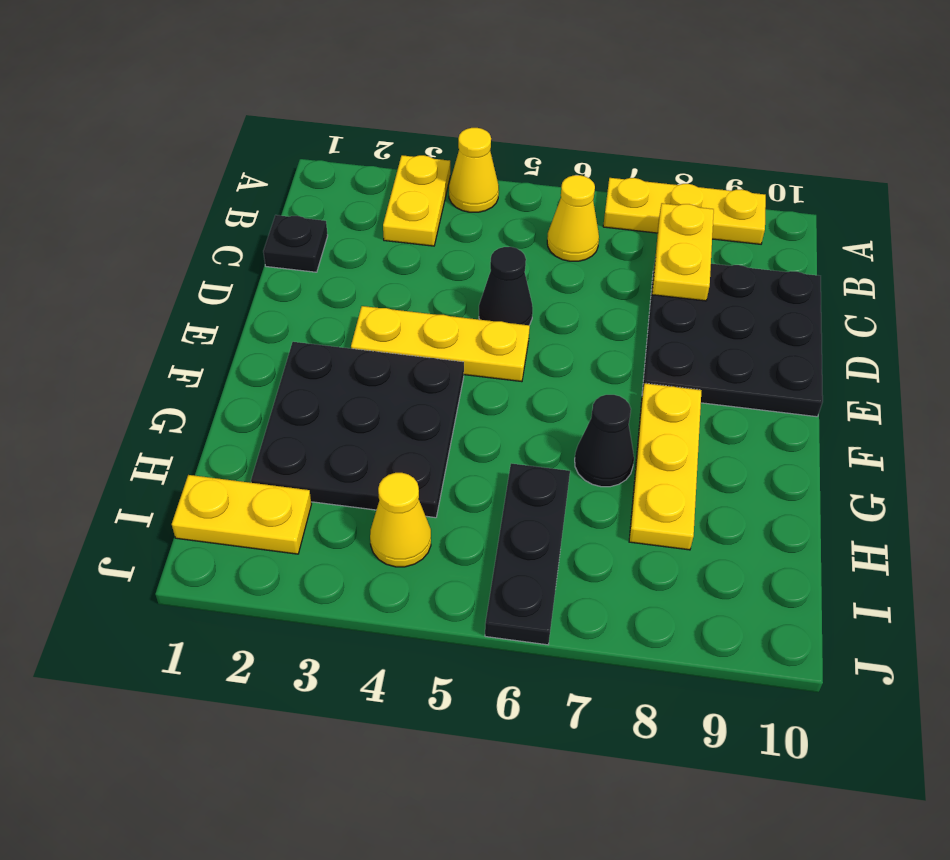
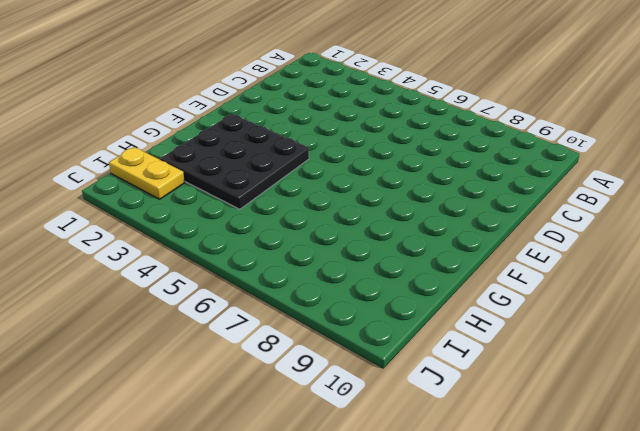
none -> yellow 1x2 plate [383,155,450,246]
none -> yellow 1x1 cone [449,128,499,212]
none -> yellow 1x3 plate [603,178,766,244]

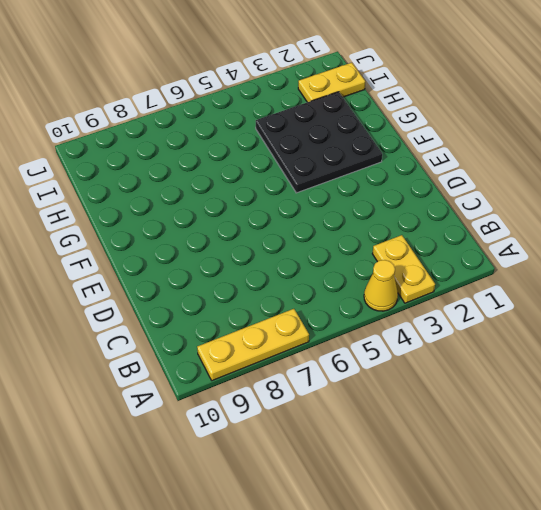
none -> yellow 1x1 cone [547,175,599,261]
none -> black 1x1 plate [263,215,328,272]
none -> black 3x3 plate [642,263,823,417]

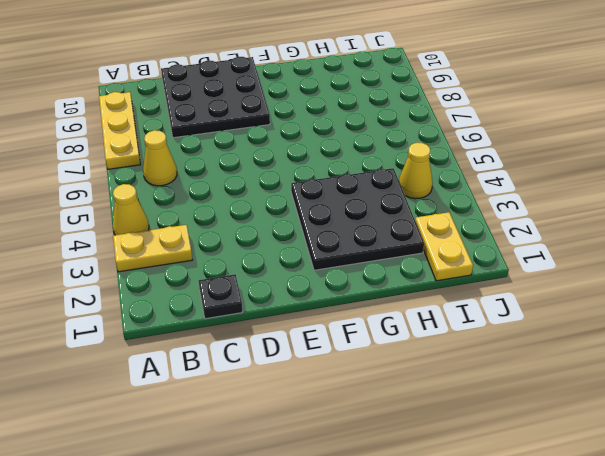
none -> black 1x1 cone [479,247,533,325]
none -> yellow 1x3 plate [351,306,530,382]
none -> yellow 1x3 plate [629,383,702,550]

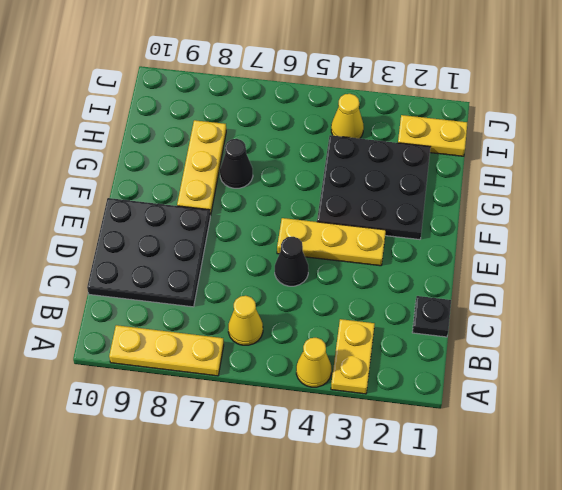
none -> black 1x3 plate [485,463,570,645]
none -> yellow 1x2 plate [652,203,714,301]

